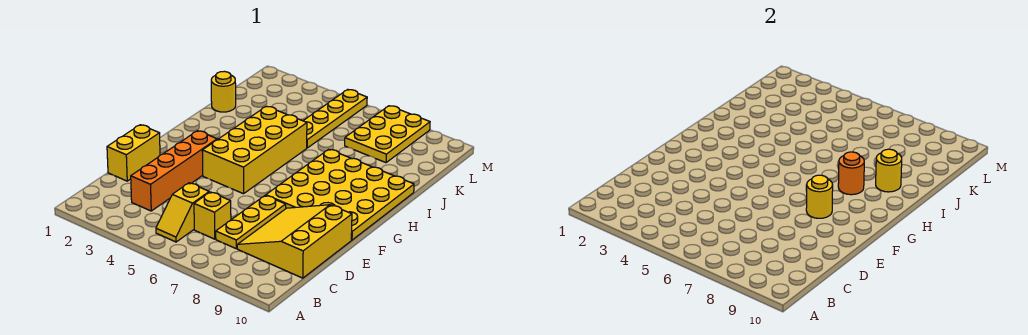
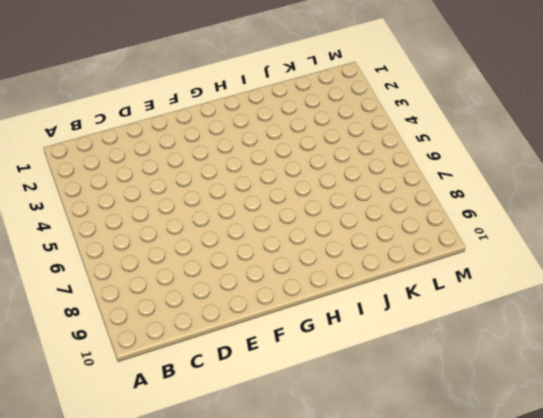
none -> yellow 1x2 slope [156,183,209,242]
none -> orange 1x4 brick [131,131,217,211]
none -> yellow 1x1 brick [194,192,231,239]

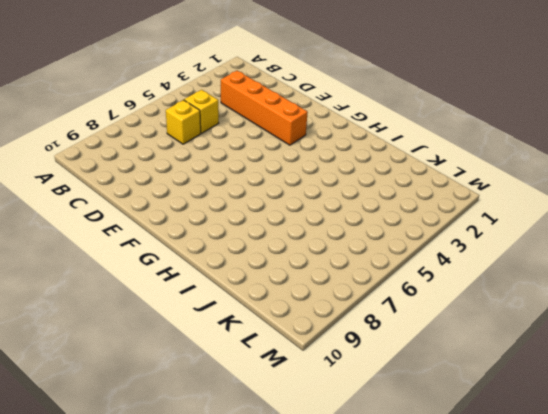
none -> yellow 1x3 plate [216,195,286,249]
none -> yellow 3x3 slope [237,205,352,278]
none -> yellow 1x2 brick [107,125,160,181]

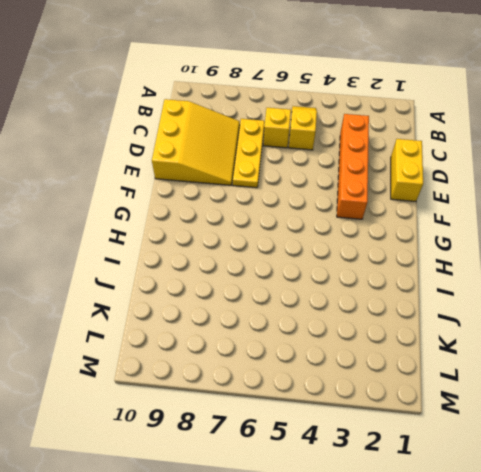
none -> yellow 2x4 brick [202,106,307,194]
none -> yellow 4x4 plate [266,149,414,240]
none -> yellow 1x1 round brick [211,71,236,112]

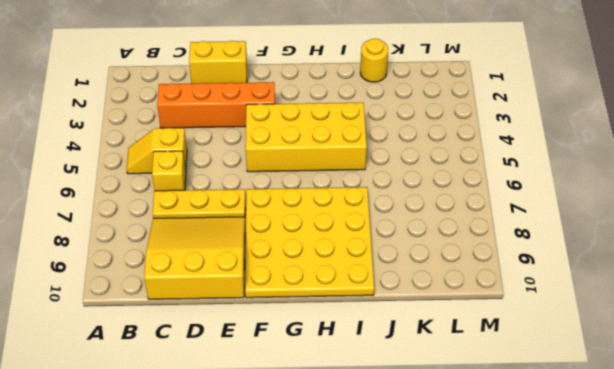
none -> yellow 1x4 plate [303,89,367,148]
none -> yellow 2x3 plate [345,106,430,163]
none -> yellow 1x1 round brick [806,175,833,218]

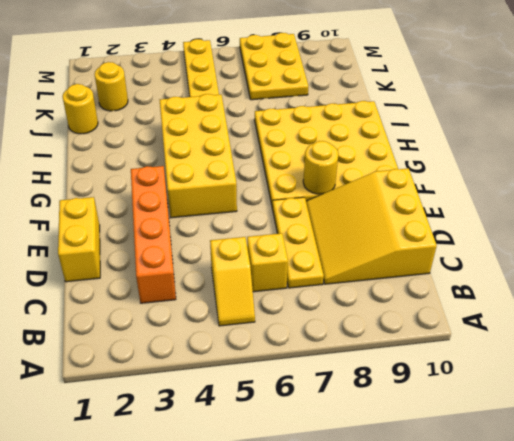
yellow 1x1 round brick [94,62,128,111] -> yellow 1x1 round brick moved to [876,149,902,192]
none -> orange 1x1 round brick [838,152,864,195]

